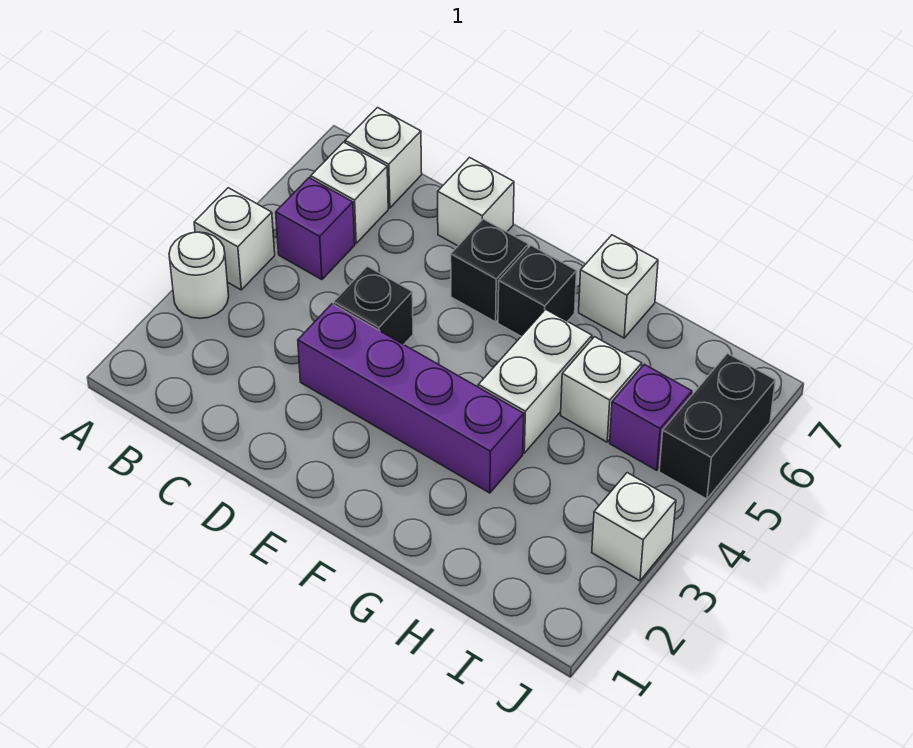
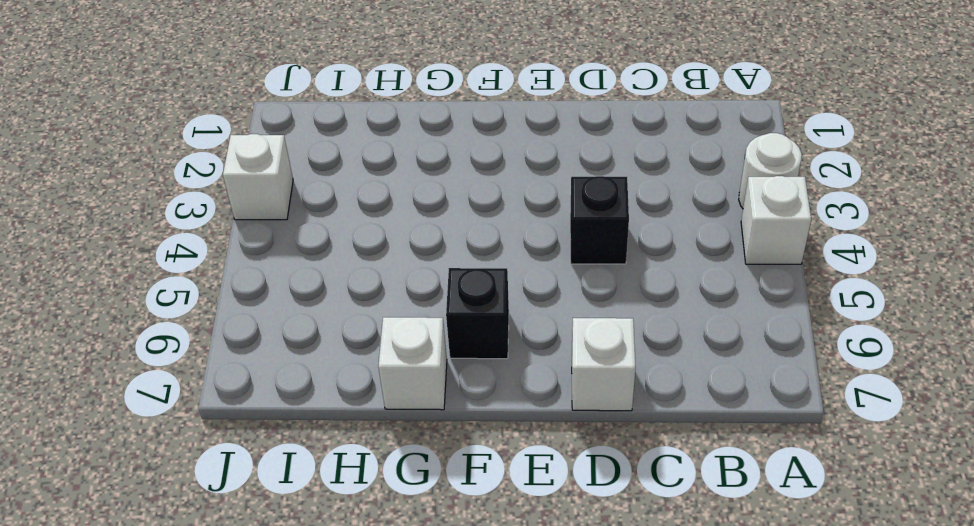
none -> purple 1x1 brick [276,178,355,280]
none -> white 1x1 brick [311,142,388,243]
none -> white 1x1 brick [345,108,422,208]

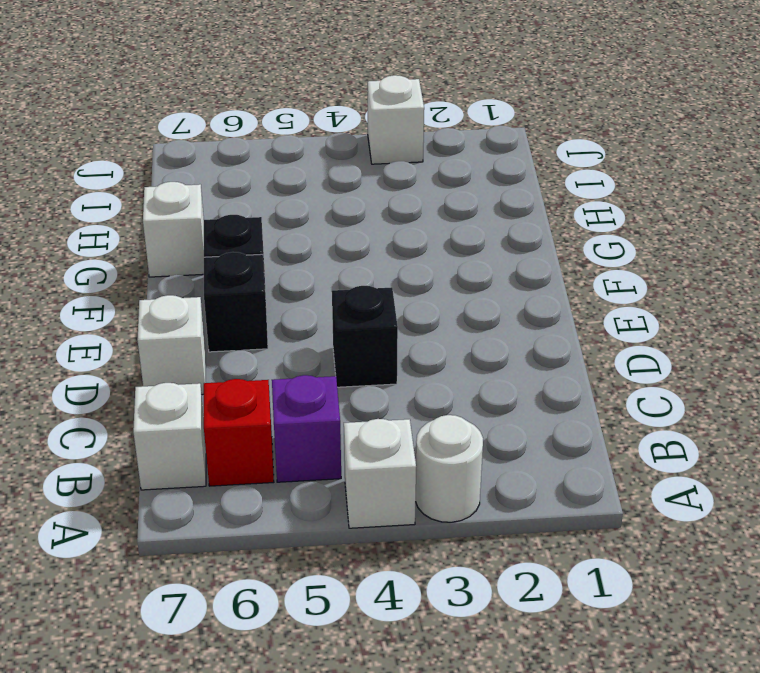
red 1x1 brick [204,379,274,486] -> white 1x1 brick [311,142,388,243]
none -> purple 1x4 brick [298,304,524,493]
none -> white 1x2 brick [478,309,592,453]
none -> white 1x1 brick [561,337,642,442]

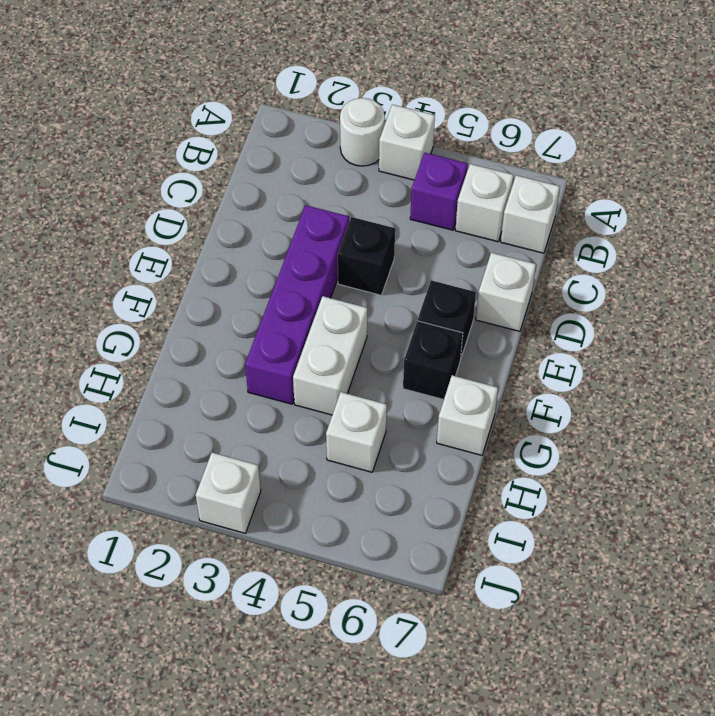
white 1x2 brick [293,296,367,415] -> white 1x2 brick turned to [478,309,592,453]
none -> purple 1x1 brick [610,364,692,470]
none -> black 1x2 brick [659,353,775,499]

